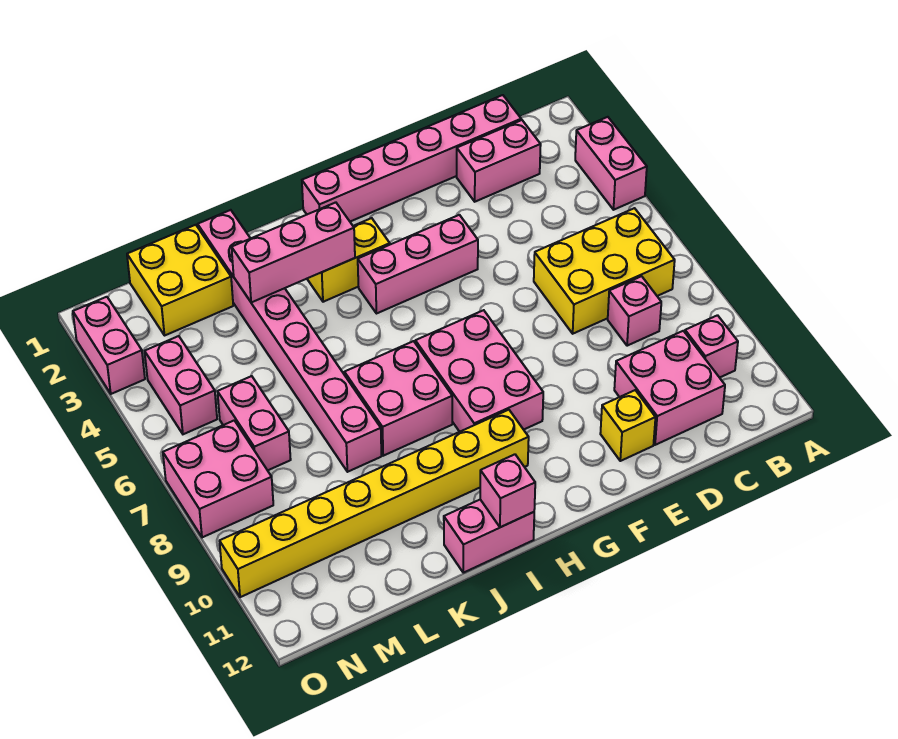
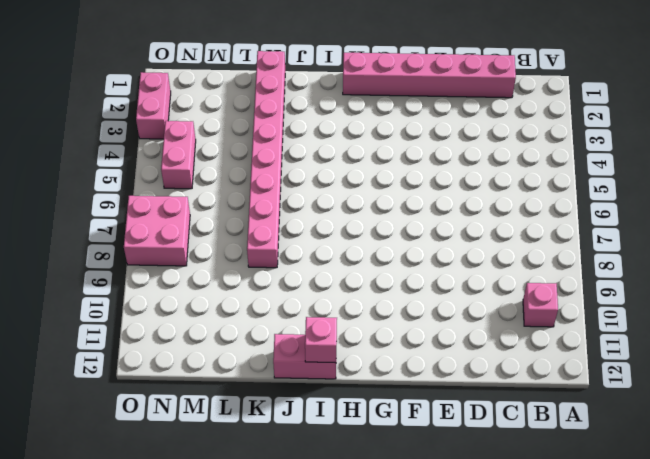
none -> pink 1x2 brick [575,117,647,210]
none -> yellow 2x3 brick [534,208,675,334]
none -> pink 1x2 brick [457,120,541,202]

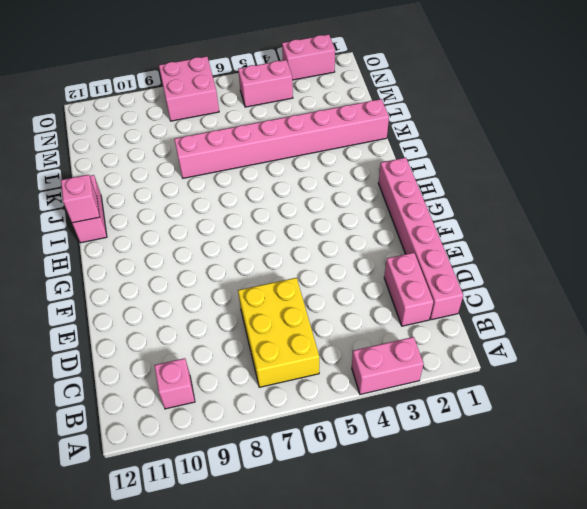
none -> pink 1x1 brick [608,276,661,346]
none -> pink 2x2 brick [614,331,725,445]
none -> yellow 1x1 brick [600,390,656,461]

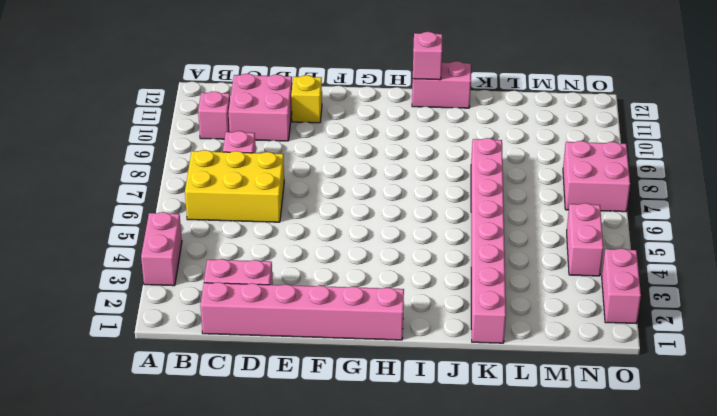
none -> pink 1x3 brick [358,215,478,314]
none -> pink 2x3 brick [415,310,543,432]
none -> yellow 1x2 brick [307,218,390,302]

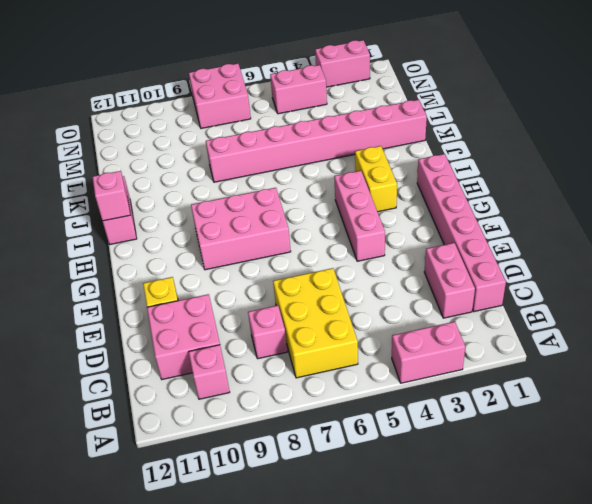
none -> yellow 1x8 brick [220,410,529,597]
none -> pink 2x2 brick [344,341,452,456]
none -> yellow 2x2 brick [127,225,233,335]

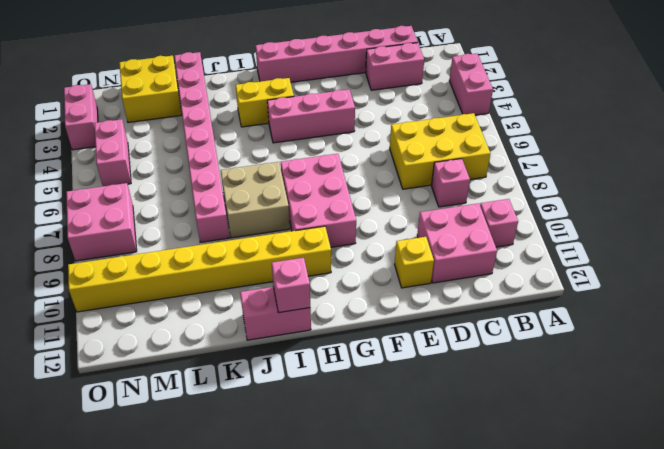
tan 2x2 brick [221,162,290,238] -> pink 2x2 brick [344,341,452,456]
none -> pink 1x2 brick [217,376,291,470]
none -> pink 1x3 brick [232,202,355,303]

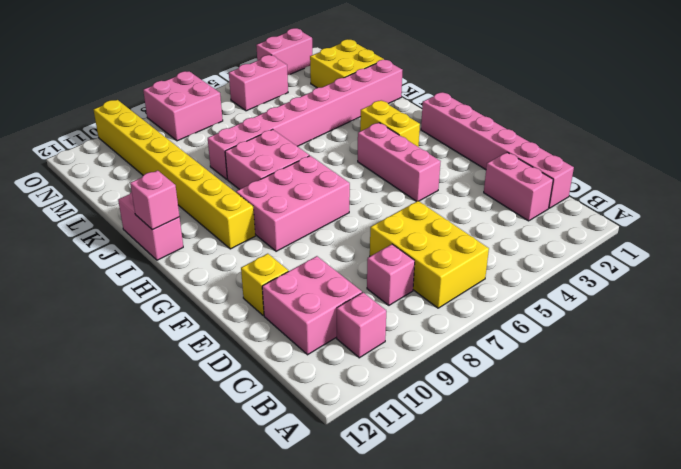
none -> pink 1x2 brick [575,117,647,210]
none -> pink 1x2 brick [217,376,291,470]
none -> pink 1x3 brick [232,202,355,303]

